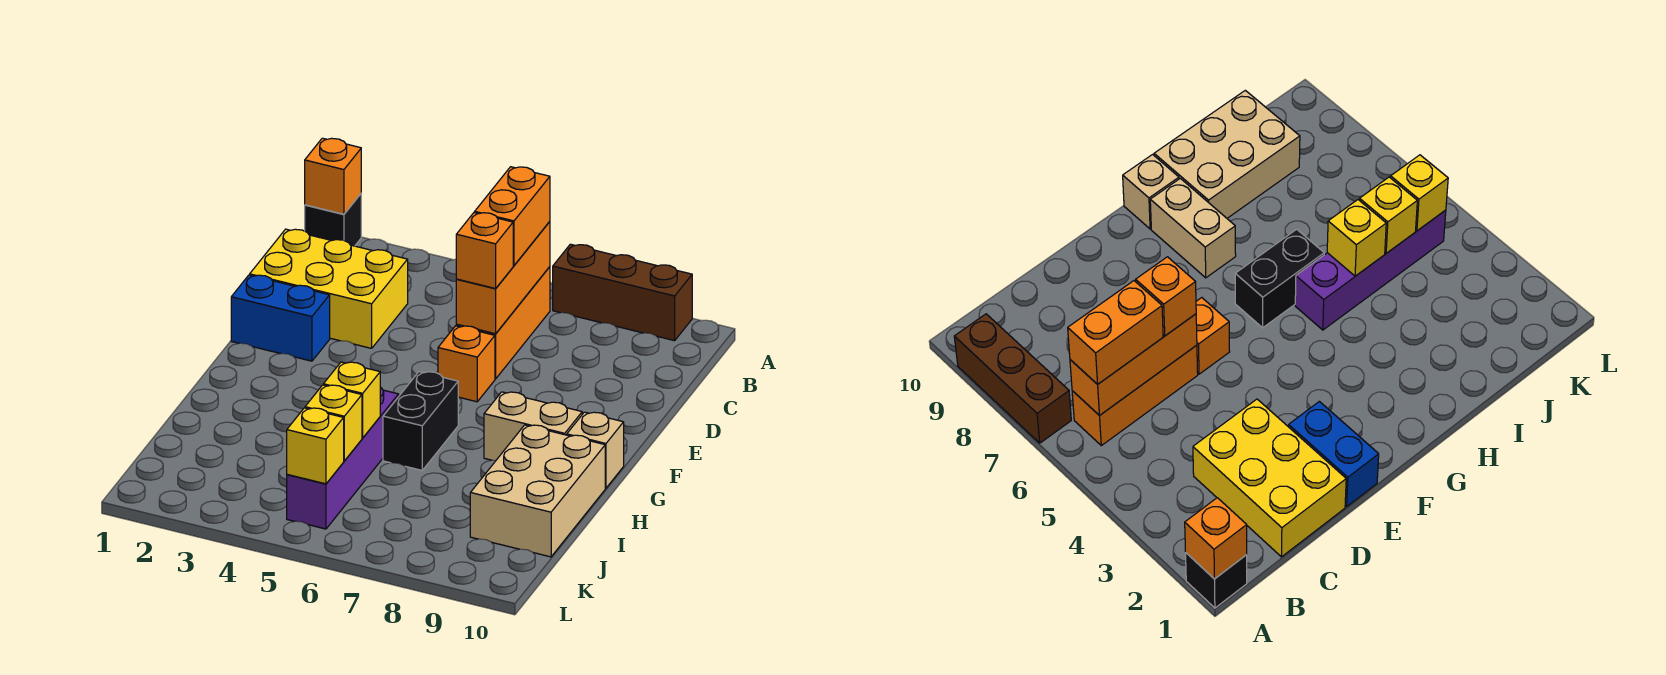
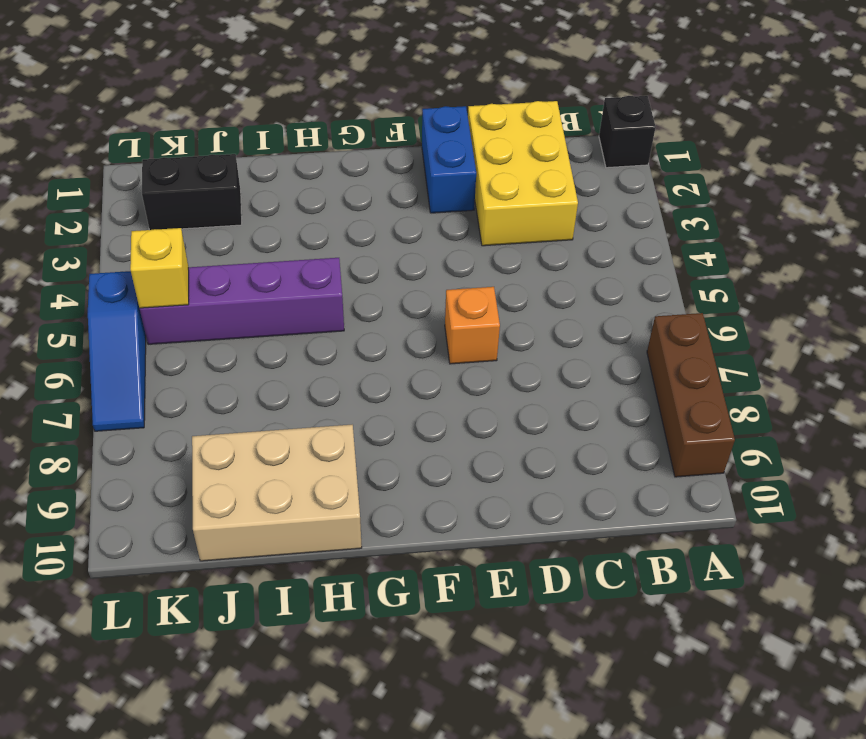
black 1x2 brick [142,154,242,230] -> black 1x2 brick moved to [383,372,458,470]
blue 1x3 slope [88,271,146,431] -> none
none -> orange 1x3 brick [456,267,550,379]
none -> tan 1x2 brick [484,392,582,460]
none -> tan 1x1 brick [567,412,624,488]

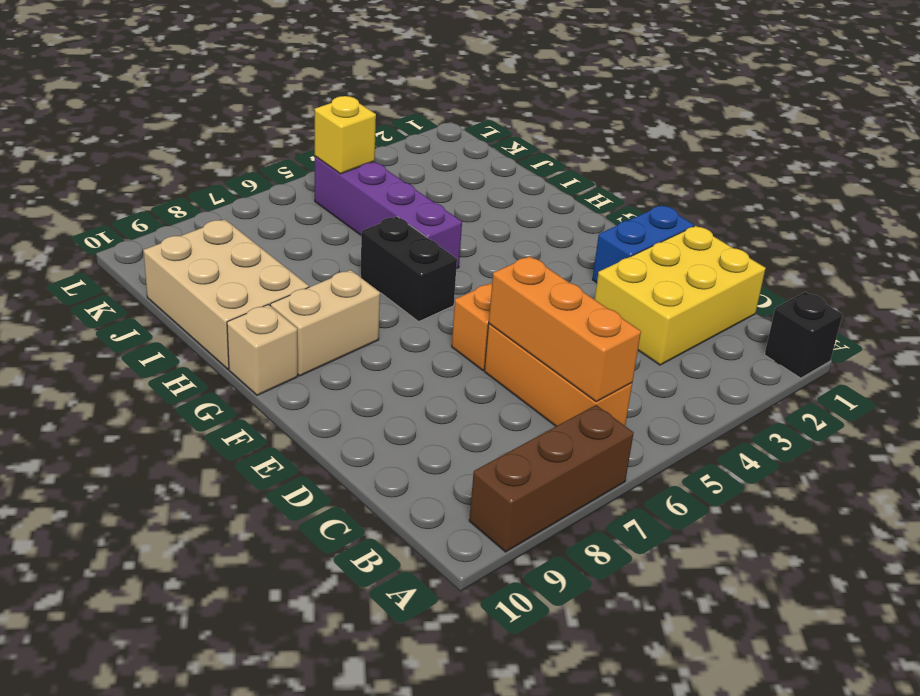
none -> orange 1x1 brick [305,138,361,214]
none -> yellow 1x1 brick [323,362,380,438]
none -> yellow 1x1 brick [305,385,362,461]

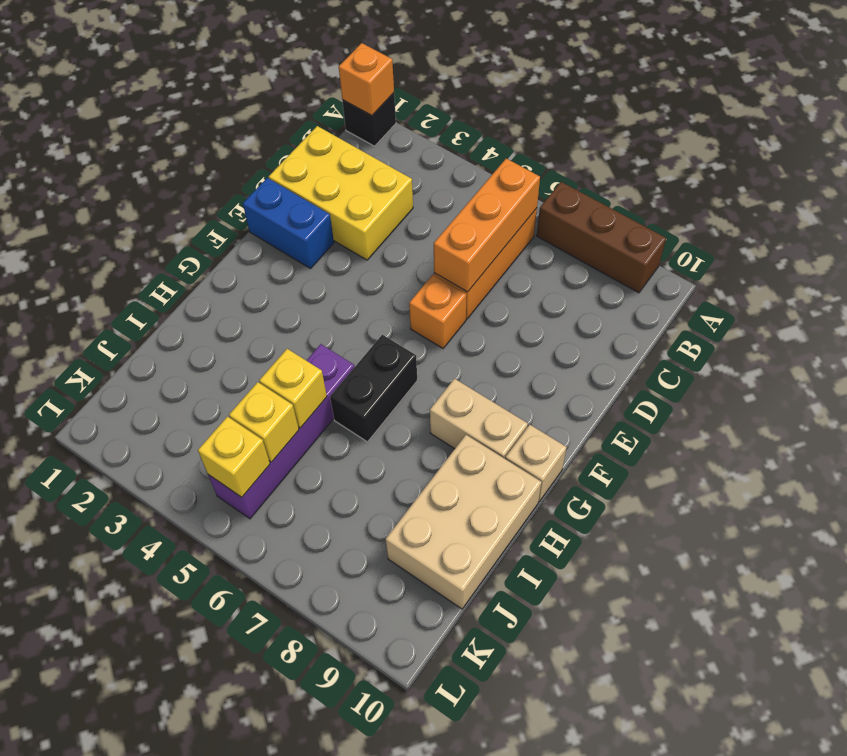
none -> orange 1x2 brick [475,167,550,266]
none -> orange 1x1 brick [456,213,513,288]

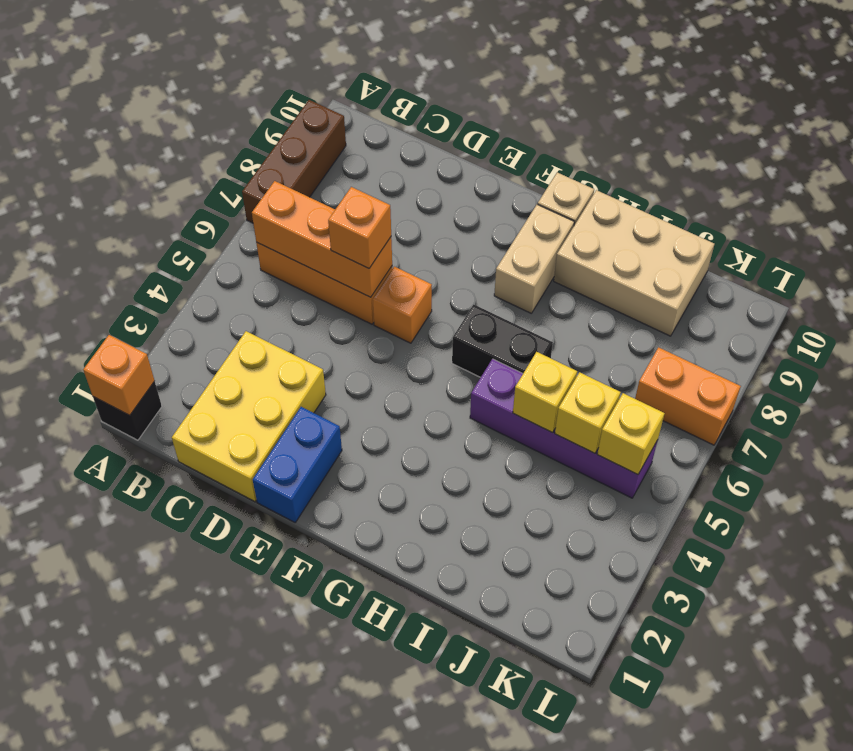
orange 1x2 brick [635,347,741,445] -> orange 1x2 brick moved to [475,167,550,266]

